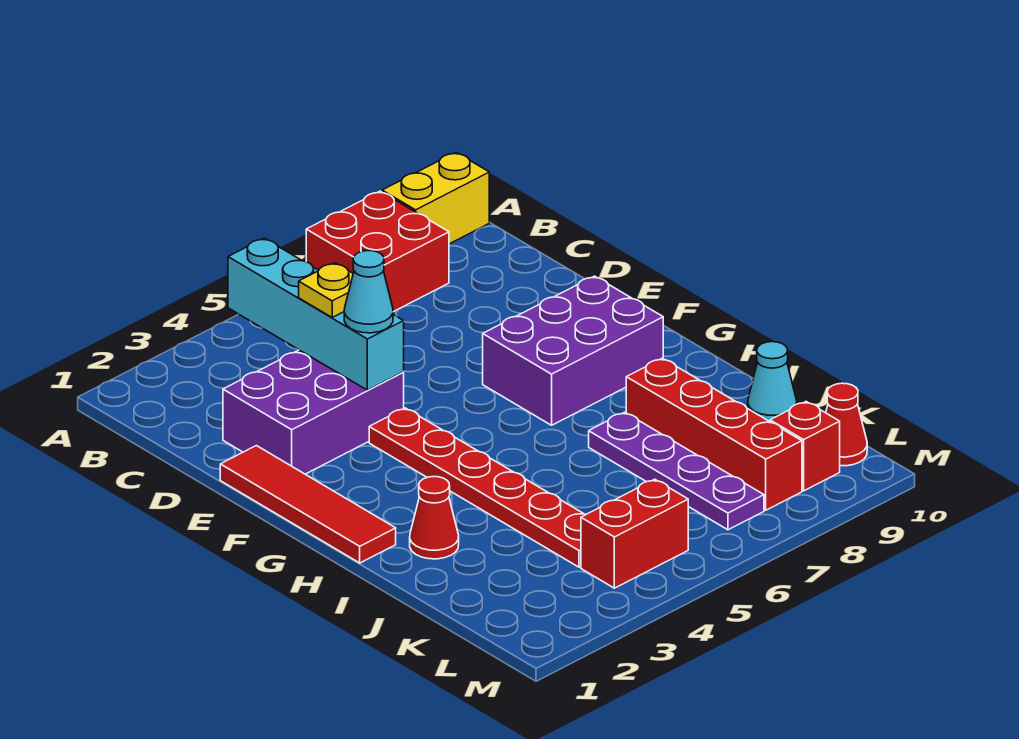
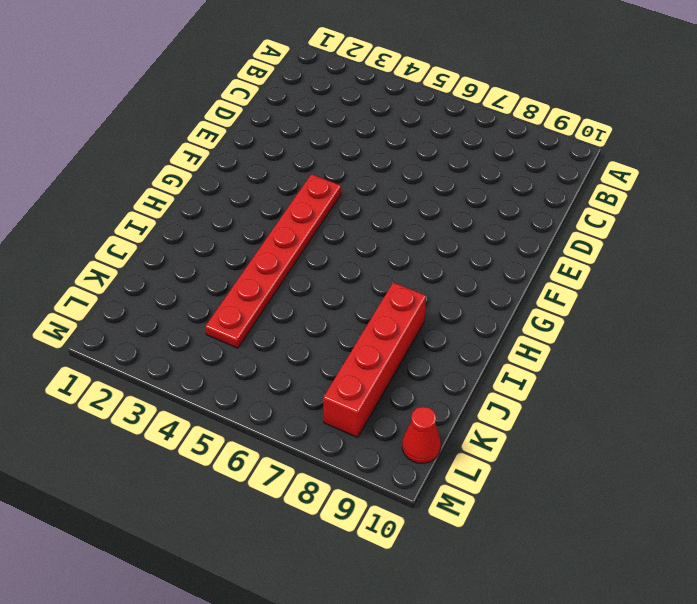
none -> red 2x2 brick [306,191,449,312]
none -> yellow 1x2 brick [382,152,489,244]
none -> purple 2x3 brick [223,350,404,474]

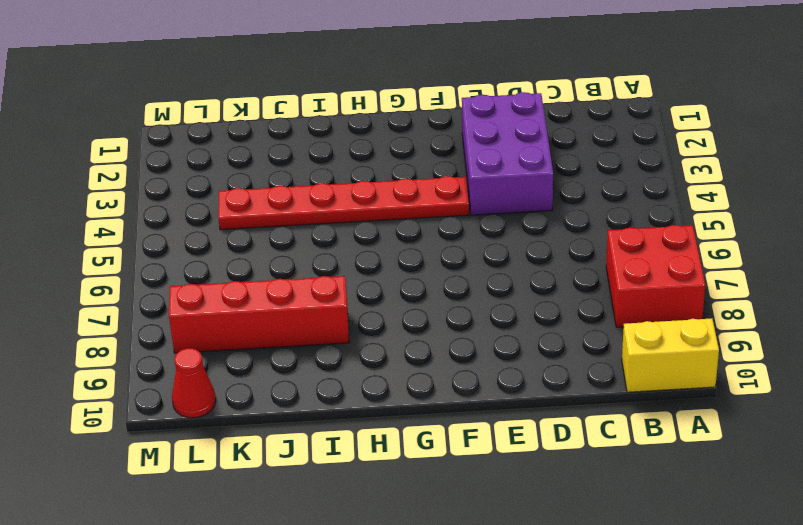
yellow 1x2 brick [622,318,719,392] -> yellow 1x2 brick turned to [382,152,489,244]
none -> red 1x4 tile [220,446,396,563]
none -> purple 2x3 brick [483,276,663,425]
none -> red 1x1 cone [410,477,459,559]

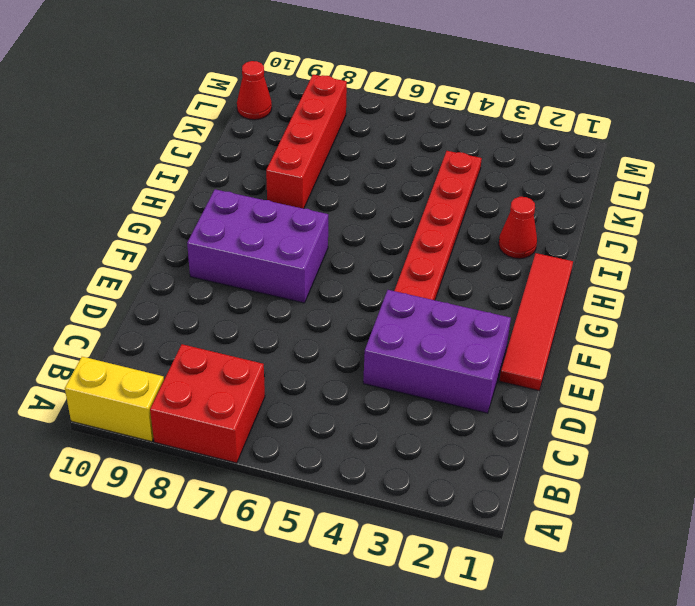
none -> purple 1x4 plate [589,412,764,530]
none -> cyan 1x1 cone [748,342,797,422]
none -> red 1x2 brick [581,479,688,588]

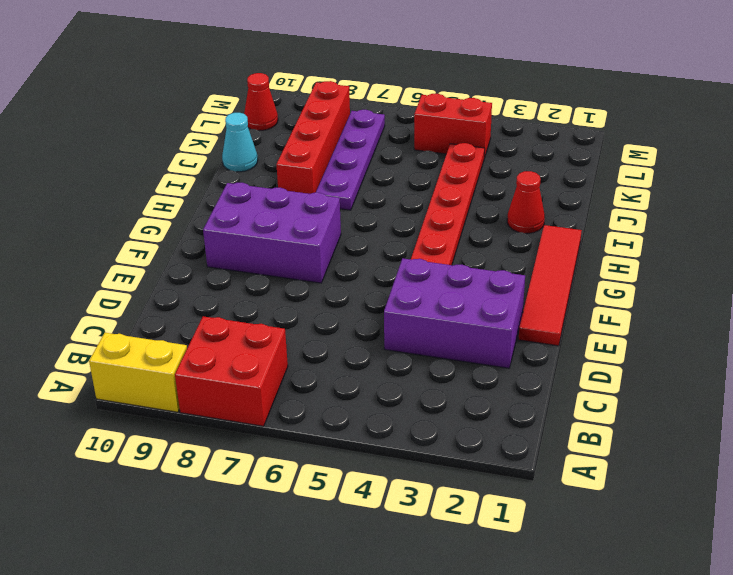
none -> red 1x1 brick [770,402,840,491]
none -> cyan 1x4 brick [228,238,404,390]
none -> yellow 1x1 plate [299,263,353,317]

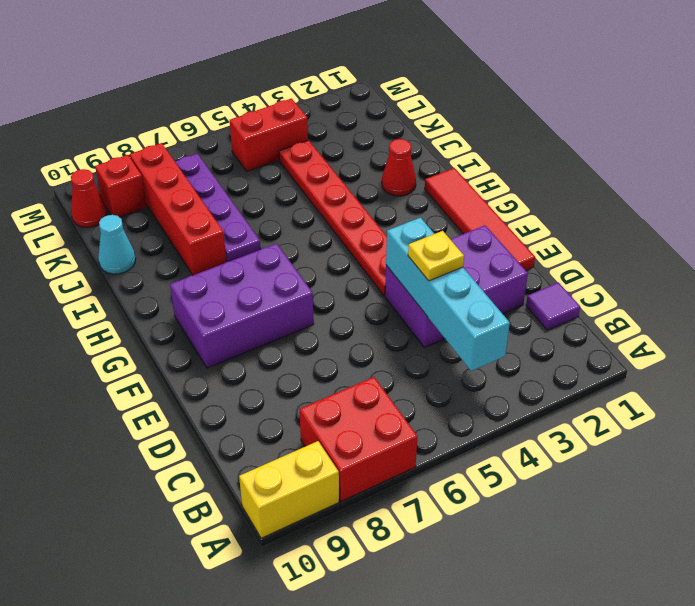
purple 1x1 tile [526,282,580,330] -> none
none -> cyan 1x1 cone [344,250,393,333]

